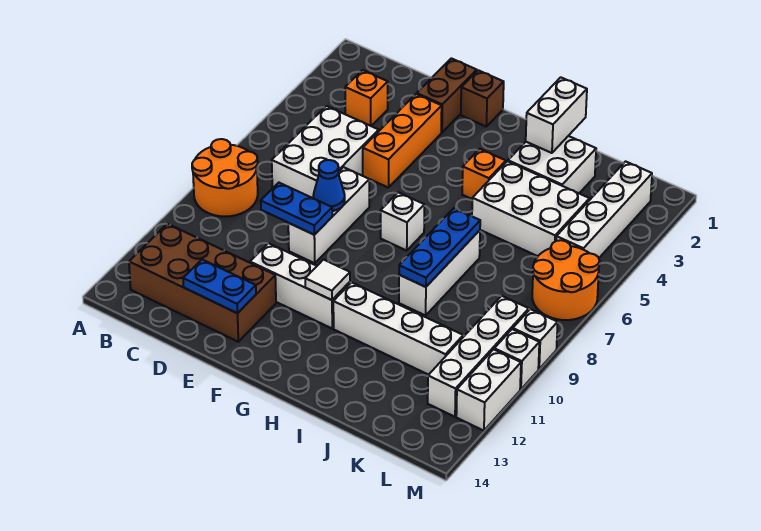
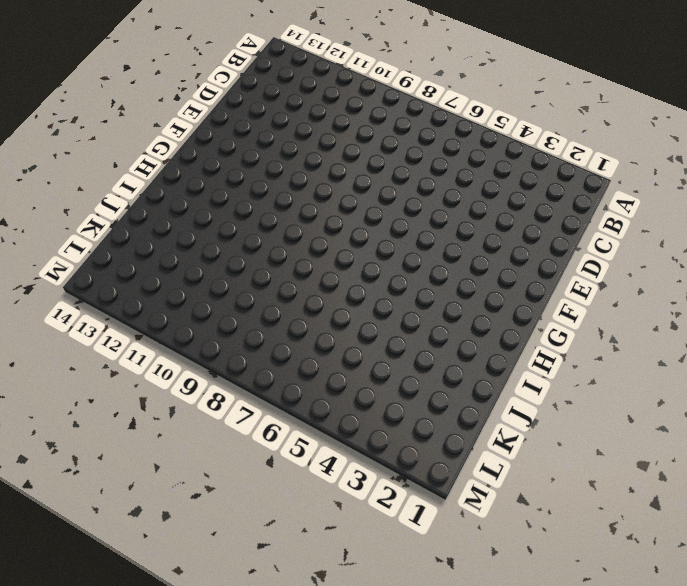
none -> orange 2x2 round brick [192,139,258,217]
none -> brown 2x4 brick [129,224,276,342]
none -> orange 1x1 brick [345,70,388,126]

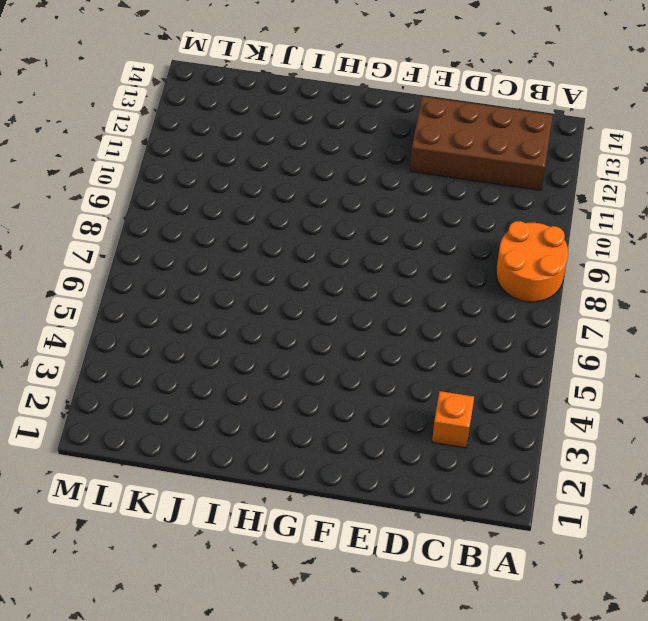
none -> white 2x3 brick [272,106,379,198]
none -> brown 1x2 brick [417,58,477,133]
none -> orange 1x3 brick [363,94,442,188]

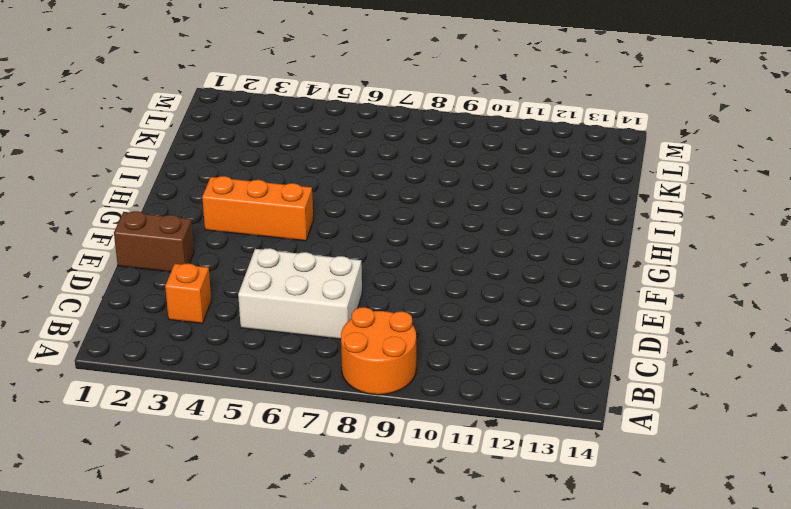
orange 1x3 brick [202,176,313,241] -> orange 1x3 brick moved to [363,94,442,188]
none -> brown 2x4 brick [129,224,276,342]
none -> white 1x3 brick [288,167,369,263]
none -> white 1x3 brick [250,243,350,328]

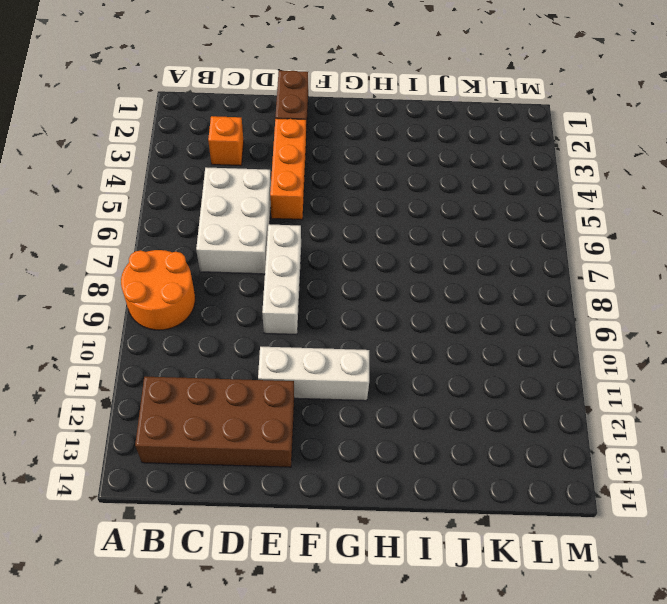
none -> brown 1x1 brick [461,70,504,126]
none -> white 1x1 brick [381,192,424,250]
none -> orange 1x1 brick [462,149,506,199]

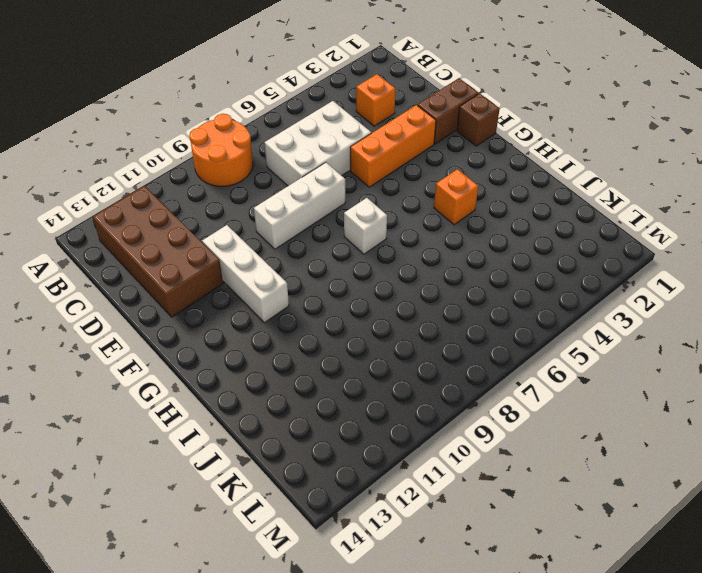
none -> white 1x4 brick [333,282,463,375]
none -> white 2x2 brick [508,136,596,193]
none -> white 2x3 brick [472,161,589,256]

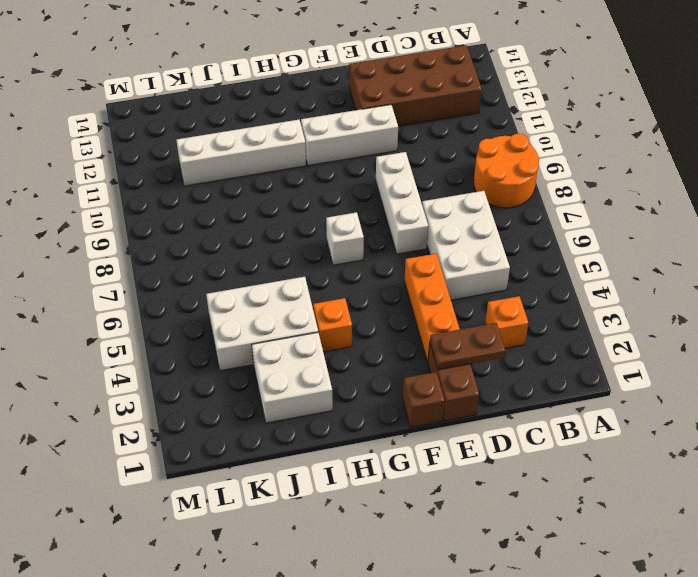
brown 1x2 plate [430,323,505,370] -> none
none -> white 1x3 brick [399,230,480,315]
none -> white 1x4 brick [556,161,652,258]
none -> orange 2x2 round brick [532,240,599,320]

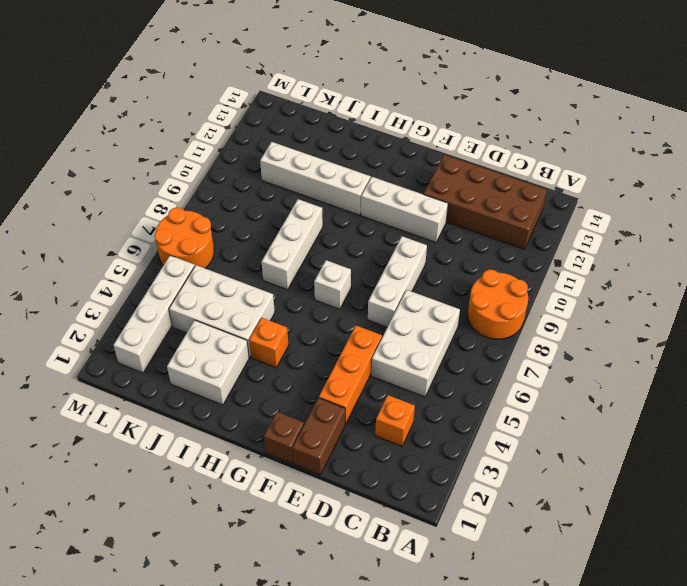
none -> white 1x4 brick [428,296,529,417]
none -> white 1x1 brick [513,309,558,369]
none -> white 1x1 brick [494,329,539,389]

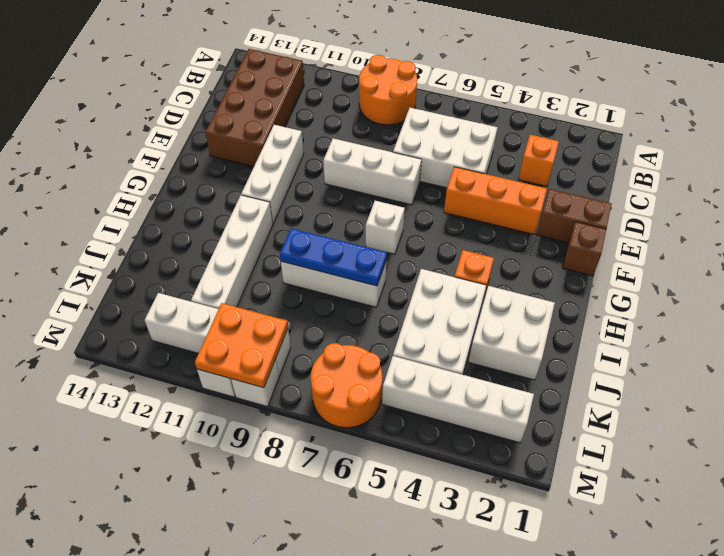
orange 2x2 plate [195,303,288,388] -> none
none -> white 1x2 brick [456,349,521,431]
none -> blue 1x2 plate [261,183,332,235]
none -> blue 1x2 plate [183,260,256,313]

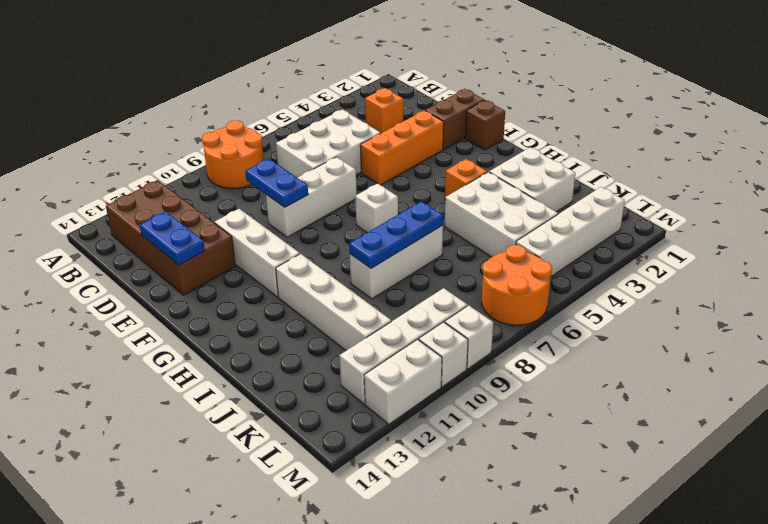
none -> blue 1x1 cone [313,160,345,211]
none -> white 1x1 tile [305,260,350,300]
none -> white 1x2 brick [526,77,587,153]

